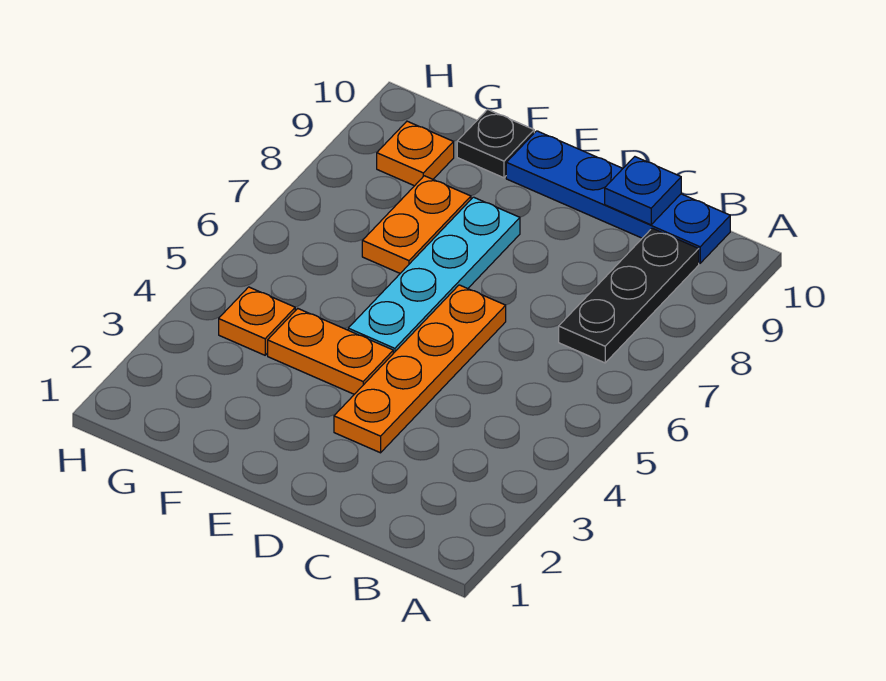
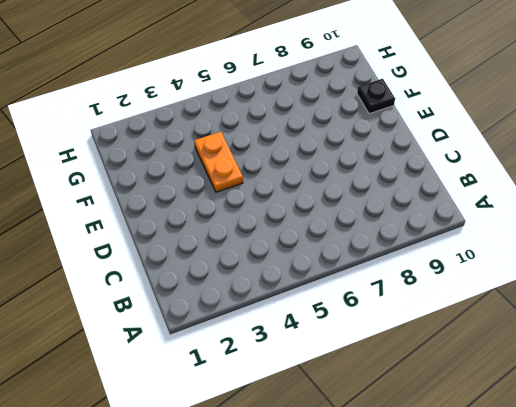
none -> black 1x3 plate [559,228,699,363]
none -> blue 1x4 plate [506,131,730,263]

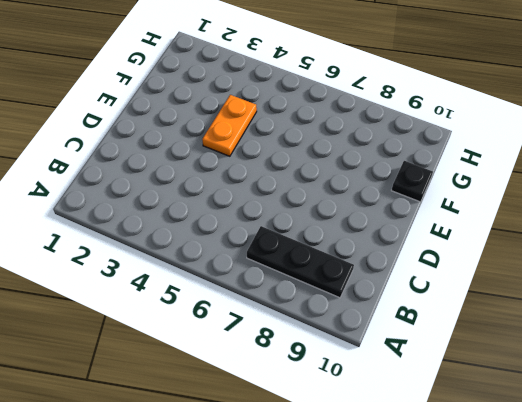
none -> blue 1x4 plate [506,131,730,263]
none -> orange 1x4 plate [334,285,506,453]

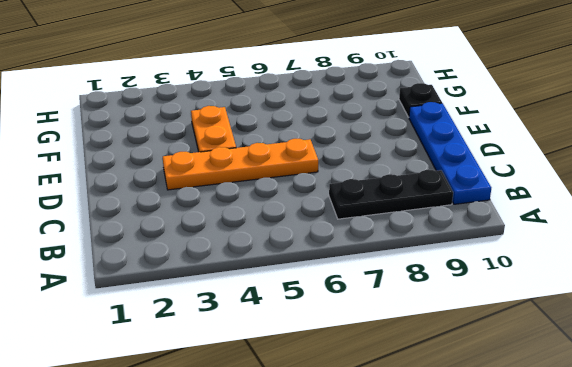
none -> cyan 1x4 plate [348,197,520,353]
none -> orange 1x2 plate [362,176,471,273]

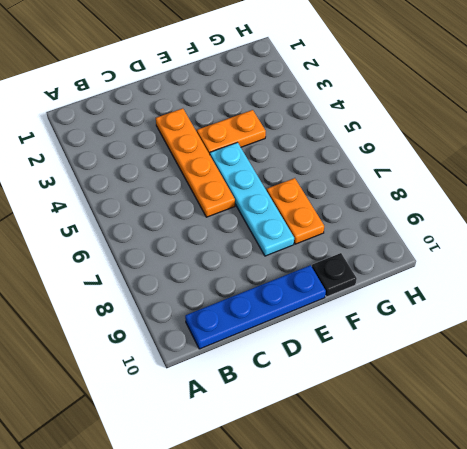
none -> black 1x3 plate [559,228,699,363]
none -> orange 1x1 plate [219,287,295,355]

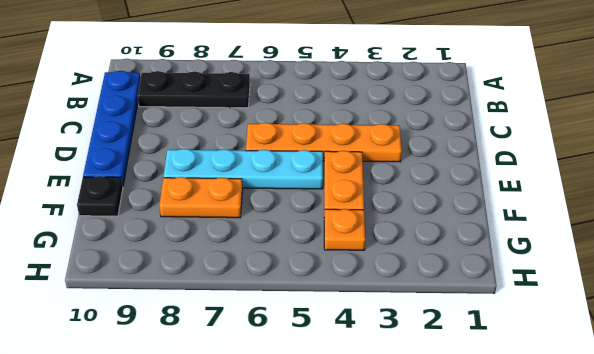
none -> orange 1x1 plate [377,121,454,186]
none -> blue 1x1 plate [605,157,681,225]

